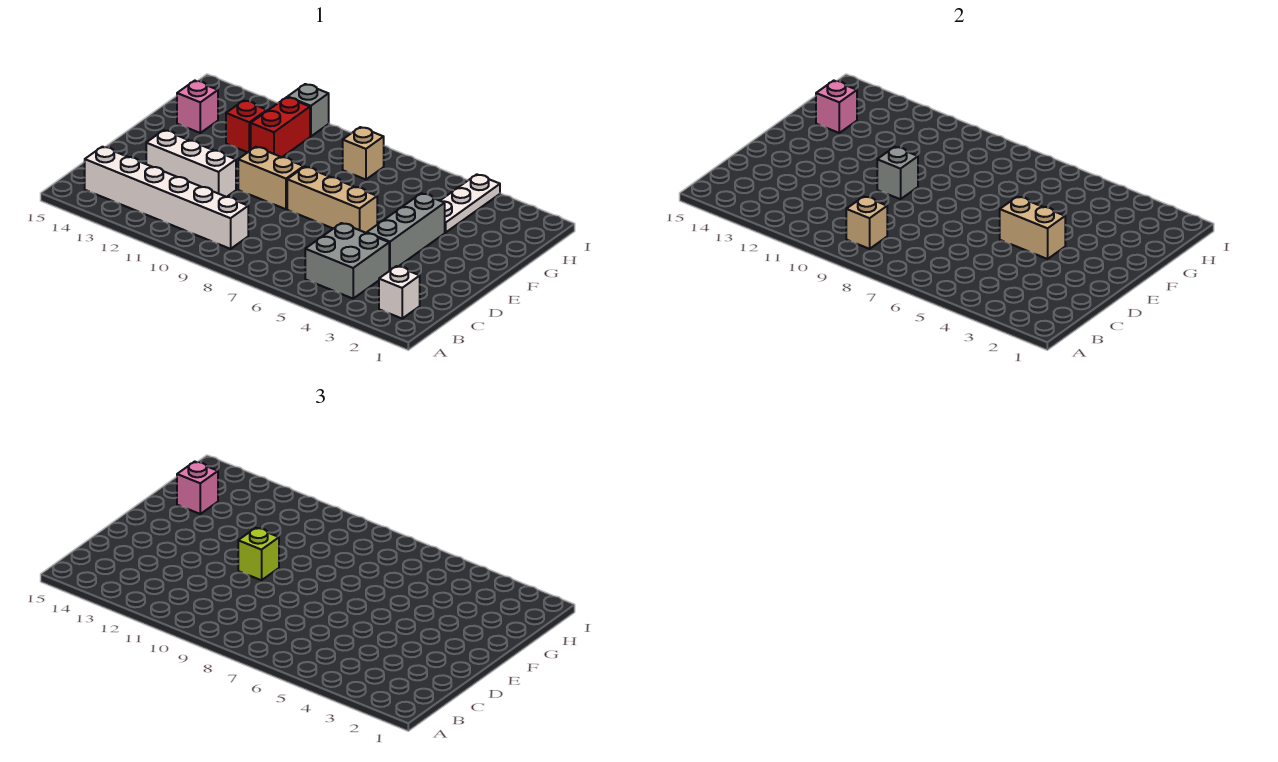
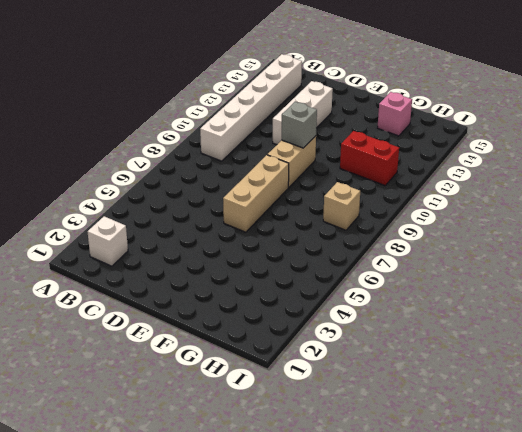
none -> grey 2x2 brick [305,223,389,299]
none -> grey 1x3 brick [367,193,445,271]
none -> white 1x3 plate [440,174,500,233]

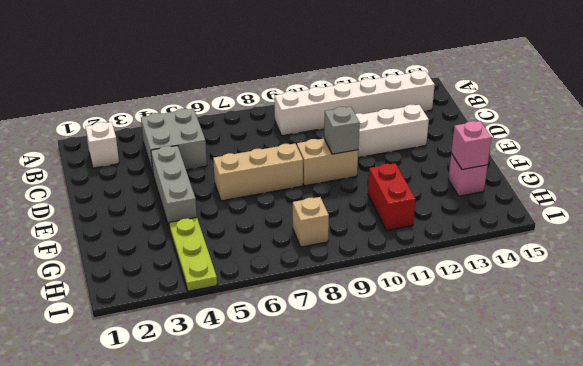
lime 1x3 plate [169,217,217,291] -> white 1x3 plate [440,174,500,233]
none -> red 1x1 brick [226,101,267,152]
none -> grey 1x1 brick [288,84,329,136]
none -> tan 1x1 brick [846,197,887,249]

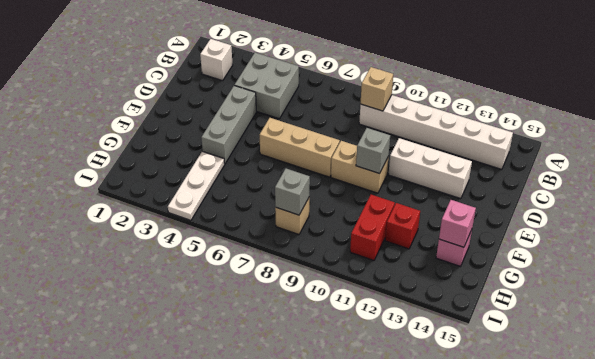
grey 1x1 brick [275,169,310,215] -> grey 1x1 brick moved to [288,84,329,136]
none -> tan 1x2 brick [1000,197,1065,259]
none -> lime 1x1 brick [238,528,279,580]
none -> pink 1x1 brick [177,462,218,514]

